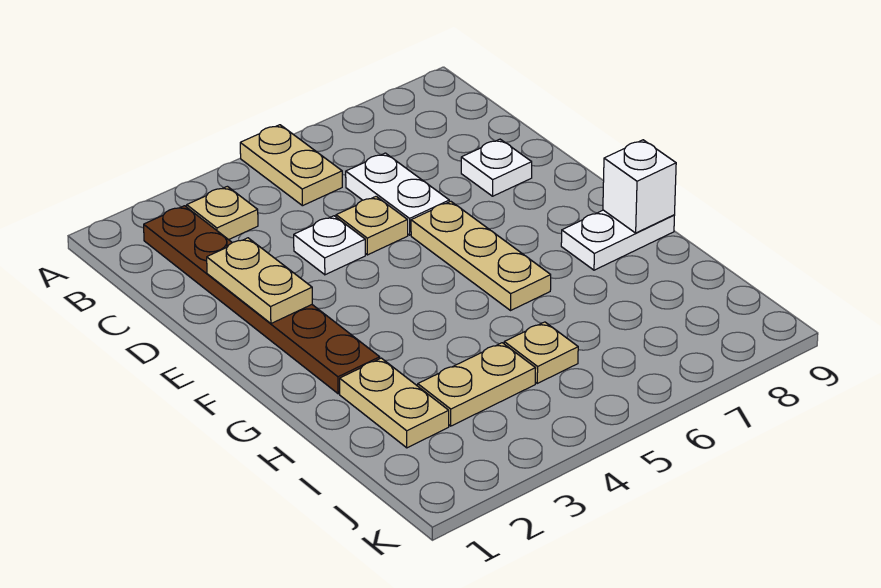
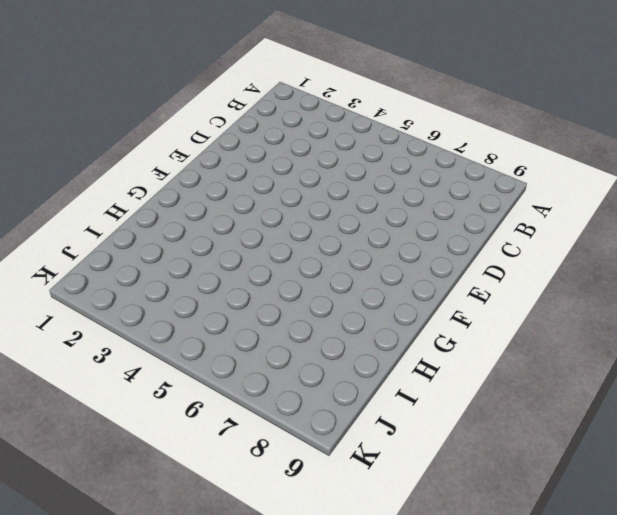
none -> tan 1x2 plate [240,125,342,206]
none -> brown 1x6 plate [144,206,380,394]
none -> tan 1x1 plate [187,186,258,240]

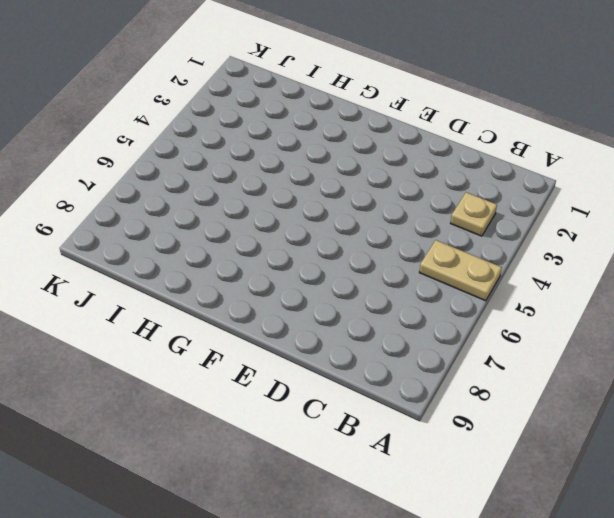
none -> brown 1x6 plate [144,206,380,394]
none -> white 1x2 plate [346,153,449,235]
none -> white 1x1 plate [294,216,365,275]

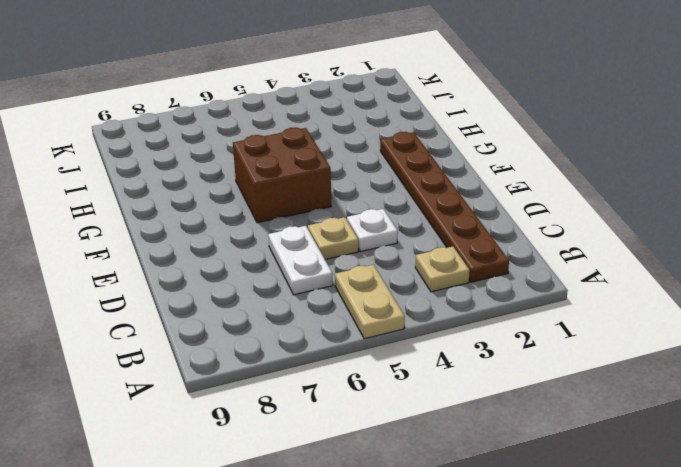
brown 2x2 brick [233,128,331,223] -> tan 1x3 plate [411,201,551,310]
none -> white 1x1 plate [461,139,532,196]
none -> white 1x2 plate [561,210,675,270]
none -> tan 1x2 plate [340,358,449,448]

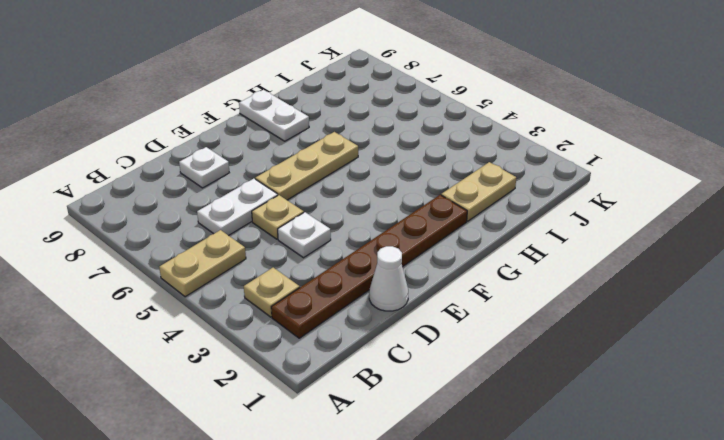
white 1x1 cone [369,246,408,311] -> none
none -> tan 1x2 plate [418,343,536,426]
none -> tan 1x1 plate [504,322,578,383]
none -> tan 1x2 plate [207,238,312,323]

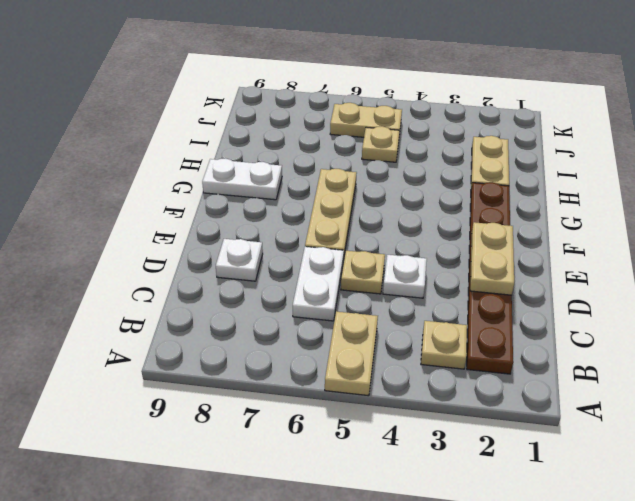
tan 1x2 plate [330,103,402,137] -> tan 1x2 plate moved to [418,343,536,426]
none -> white 1x1 brick [603,140,676,233]

